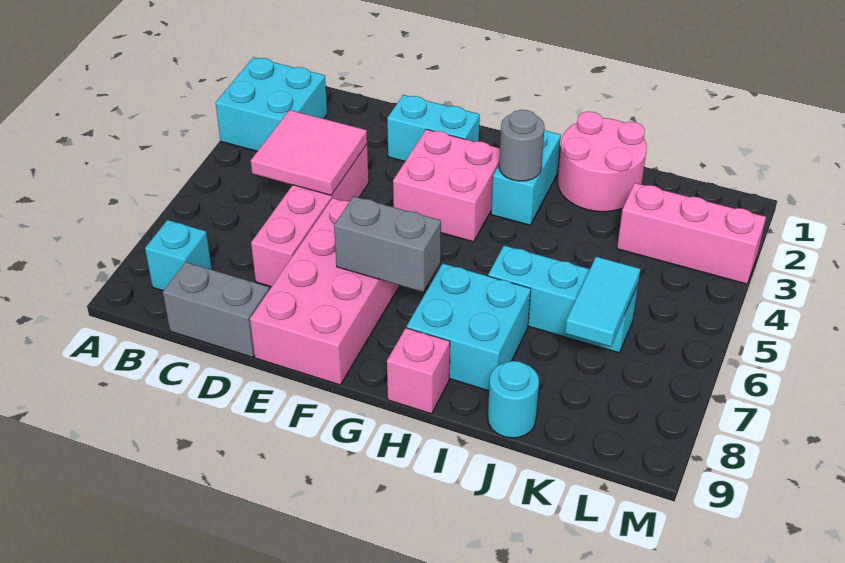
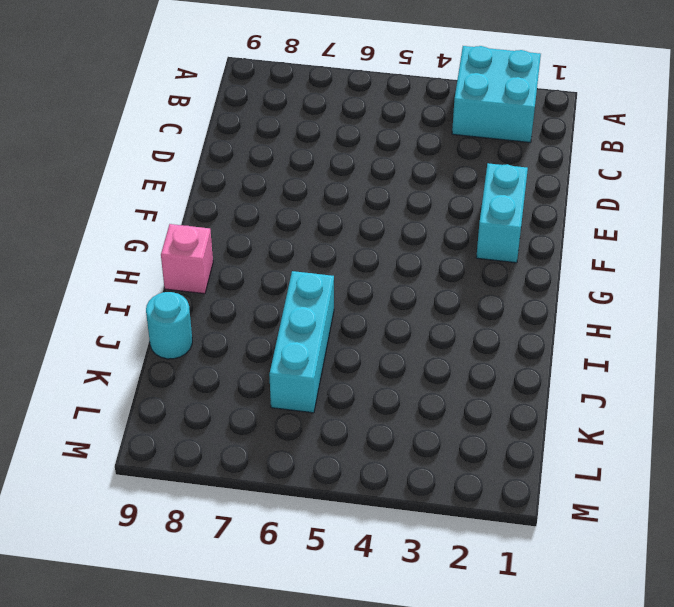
none -> cyan 1x1 brick [145,220,212,291]
none -> grey 1x2 brick [163,262,269,357]
none -> pink 1x4 brick [251,145,369,287]

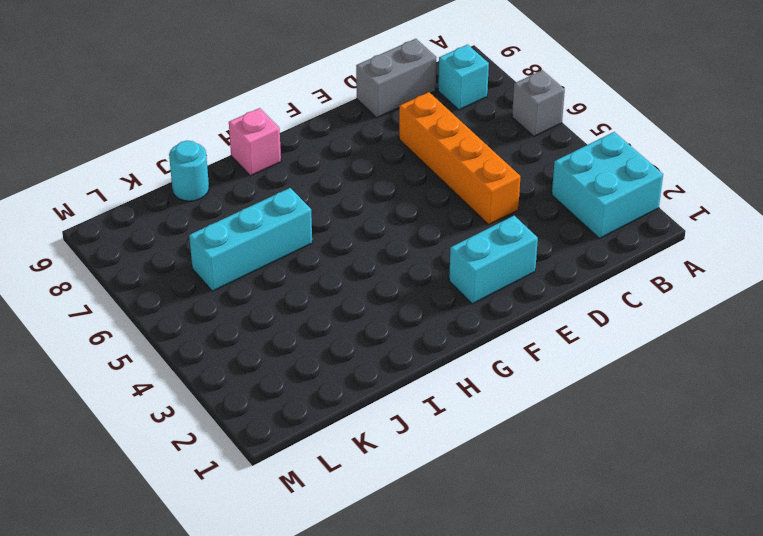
grey 1x1 brick [512,70,565,136] -> none
orange 1x4 brick [399,92,520,224] -> pink 1x4 brick [251,145,369,287]
none -> pink 2x4 brick [250,198,400,385]
none -> pink 2x2 brick [393,129,500,242]
none -> cyan 1x2 brick [491,129,561,225]

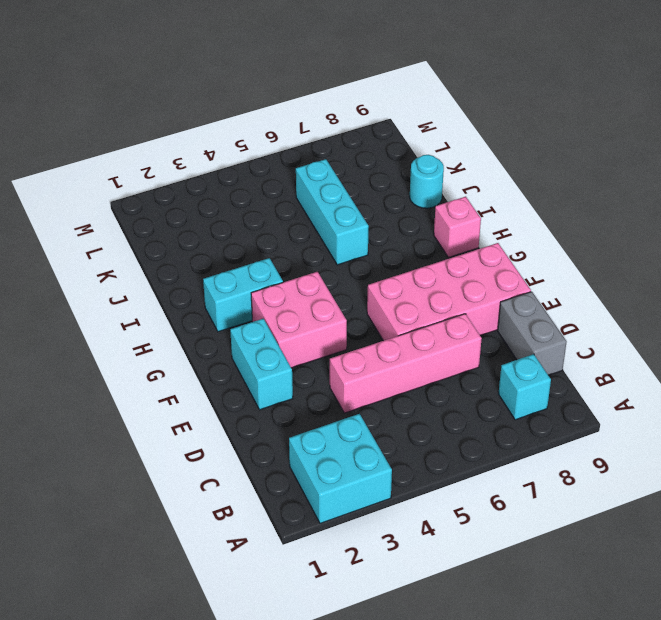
none -> cyan 2x2 brick [407,264,531,391]
none -> pink 2x2 round brick [558,112,647,212]
none -> pink 1x3 brick [617,183,766,284]

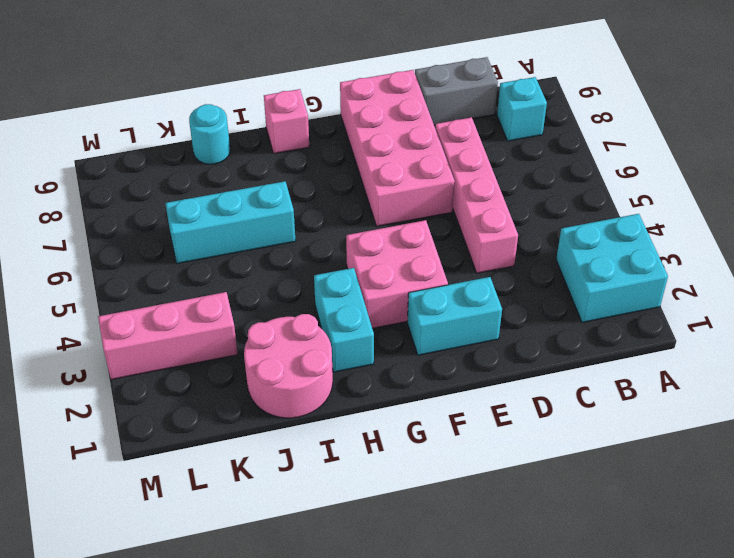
none -> cyan 2x2 brick [407,264,531,391]
none -> pink 2x2 tile [251,110,367,195]
none -> grey 1x2 brick [334,196,441,292]

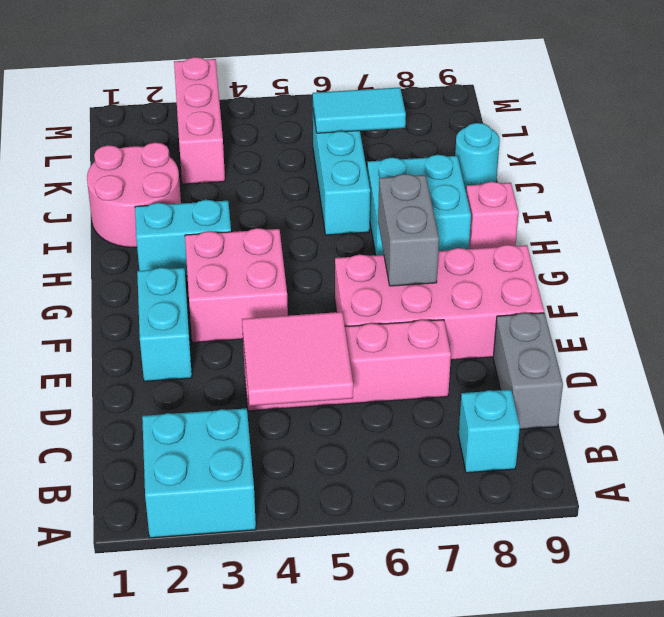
none -> grey 1x1 round brick [499,110,545,181]

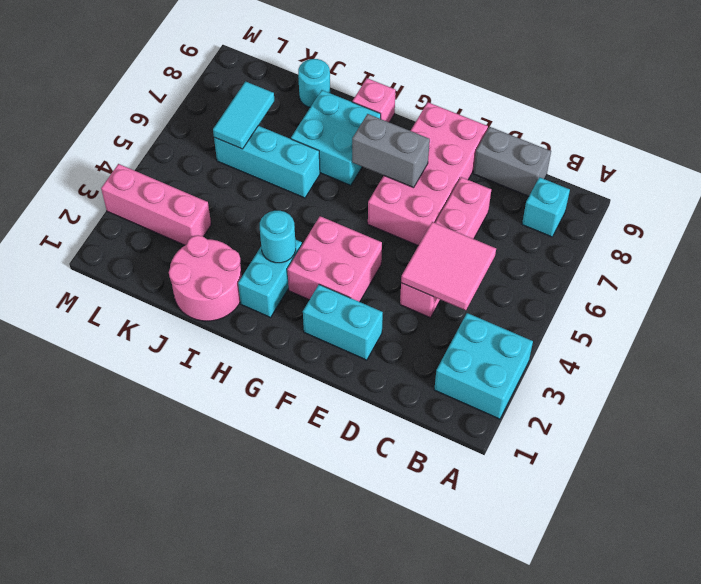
cyan 1x1 round brick [260,211,296,263] -> grey 1x1 round brick [499,110,545,181]

